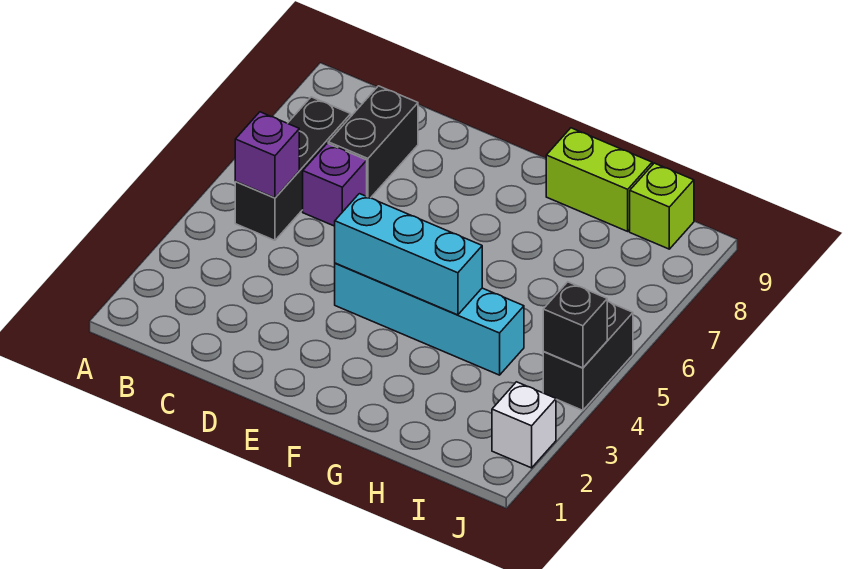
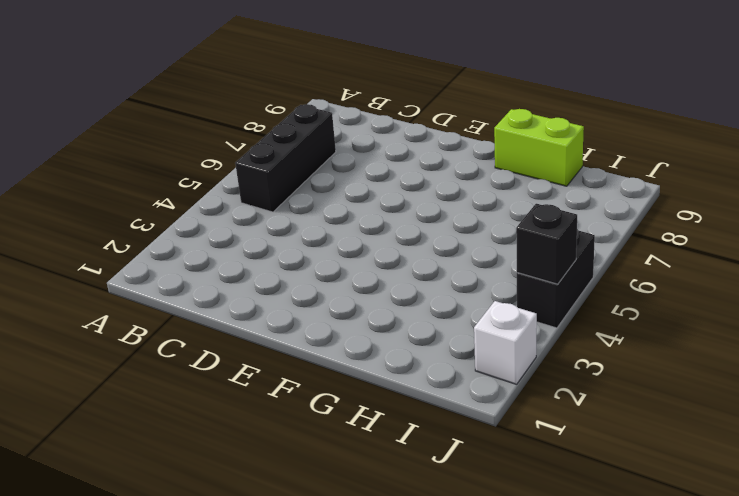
none -> purple 1x1 brick [303,143,367,226]
none -> black 1x2 brick [328,86,418,198]

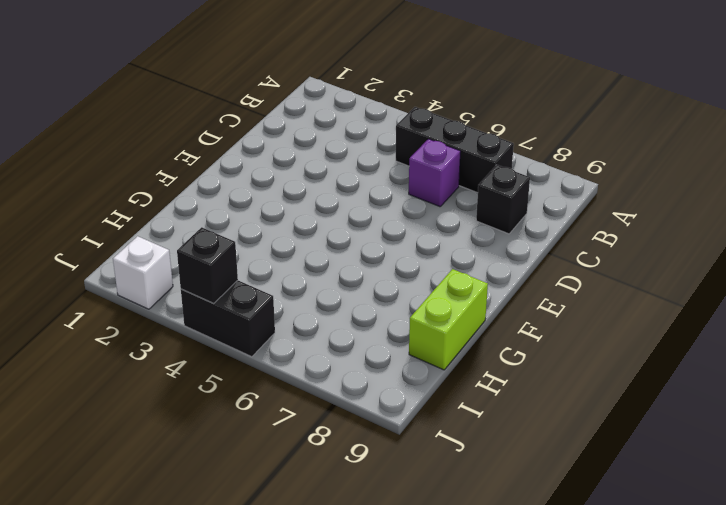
black 1x1 brick [476,165,530,234] -> black 1x2 brick [328,86,418,198]
none -> cyan 1x4 brick [335,263,524,375]
none -> lime 1x1 brick [630,163,694,249]

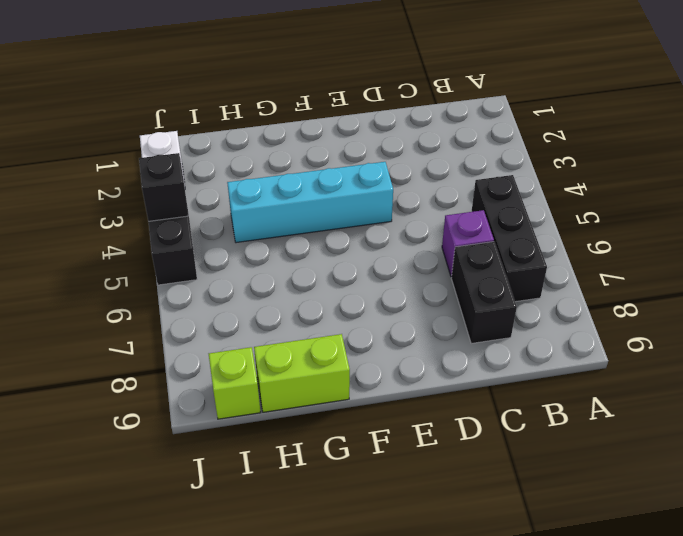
none -> purple 1x1 brick [235,112,299,198]
none -> cyan 1x3 brick [335,194,482,315]

